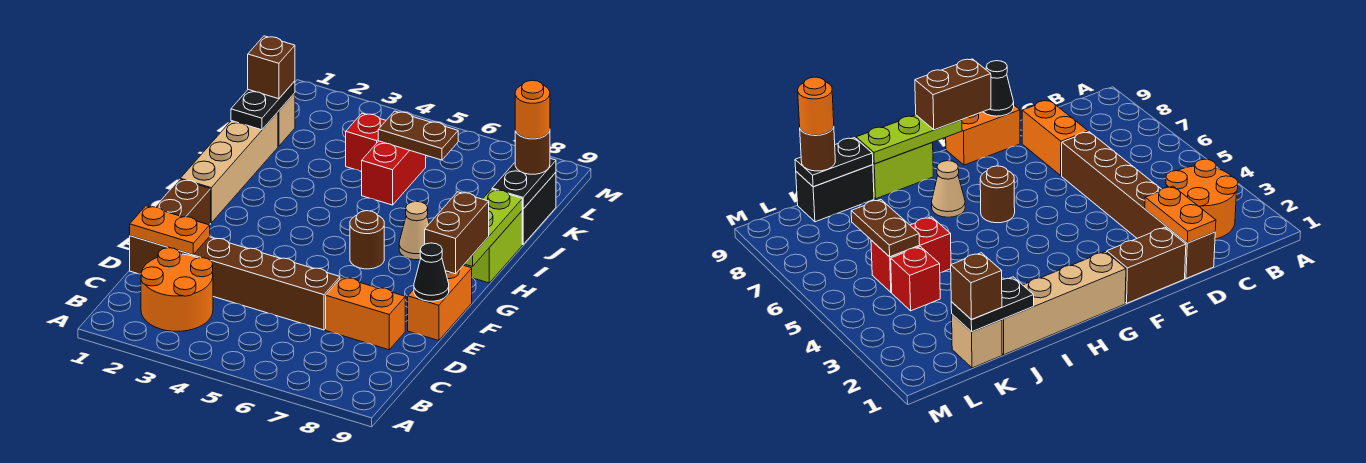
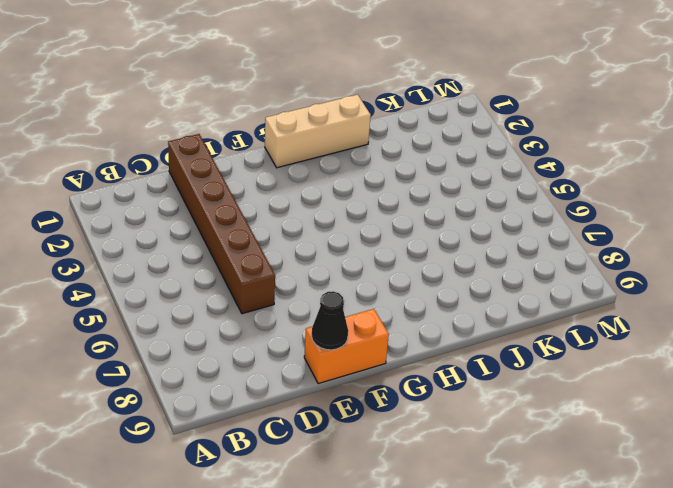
tan 1x3 brick [265,95,371,168] -> tan 1x4 brick [180,112,278,223]
none -> orange 2x2 round brick [141,248,213,331]
none -> orange 1x2 brick [326,277,405,350]
none -> brown 1x2 brick [156,179,211,225]

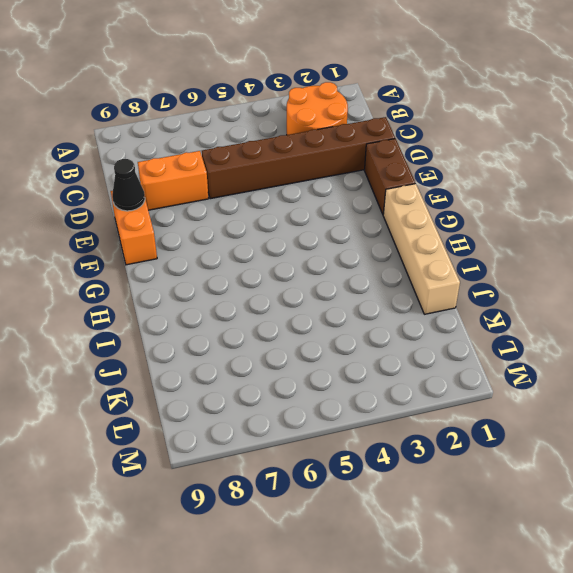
none -> brown 1x1 round brick [350,211,384,269]
none -> tan 1x1 cone [399,201,429,260]
none -> lime 1x2 brick [464,211,522,283]

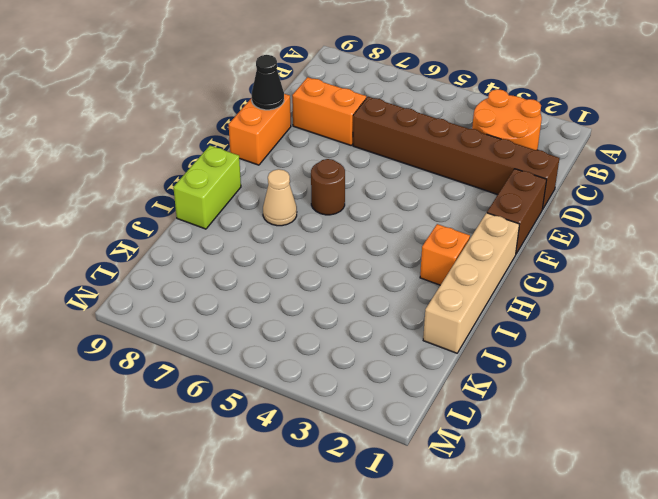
orange 1x1 brick [420,224,470,285] -> none
none -> red 1x2 brick [362,141,426,205]
none -> black 1x2 brick [522,172,556,245]
none -> tan 1x1 brick [278,93,295,146]

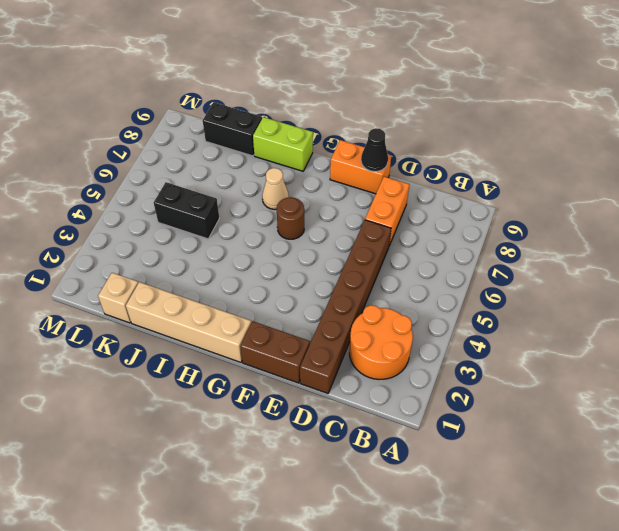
black 1x2 brick [154,182,220,239] -> red 1x2 brick [362,141,426,205]
none -> red 1x1 brick [346,113,386,171]
none -> orange 1x2 plate [130,206,210,255]
none -> lime 1x3 plate [465,189,522,267]

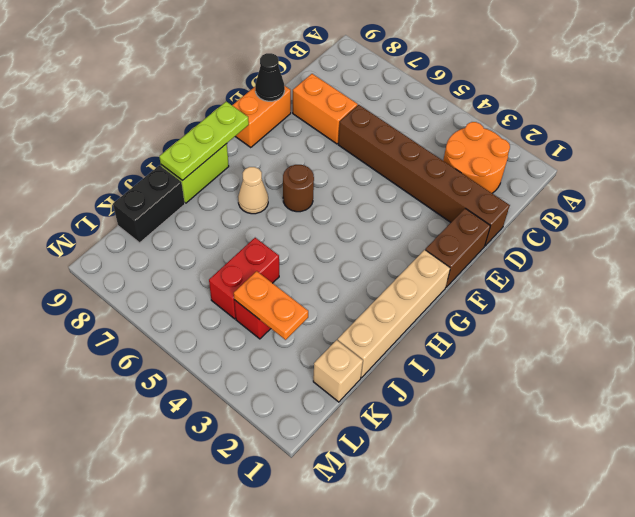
orange 1x2 plate [234,271,308,340] -> orange 1x2 plate moved to [130,206,210,255]
none -> black 1x2 plate [231,81,295,130]
none -> black 1x2 plate [492,158,556,209]
none -> brown 1x2 plate [378,111,458,160]

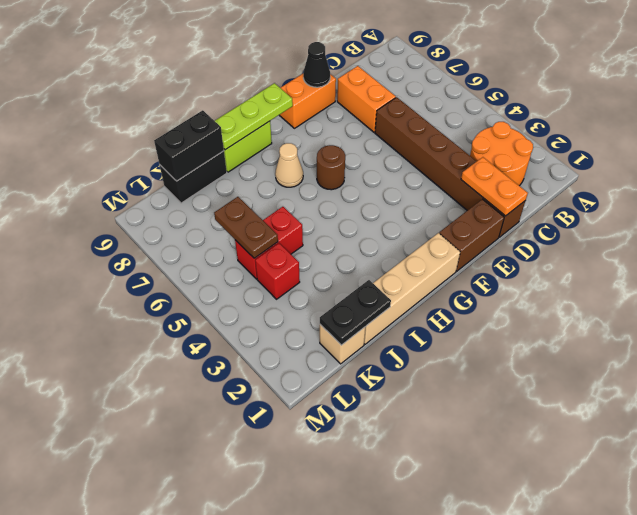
black 1x2 brick [154,110,224,181] -> black 1x2 plate [492,158,556,209]
none -> brown 1x2 brick [425,192,489,274]
none -> brown 1x1 brick [248,36,295,99]
none -> brown 1x1 round brick [515,131,550,174]

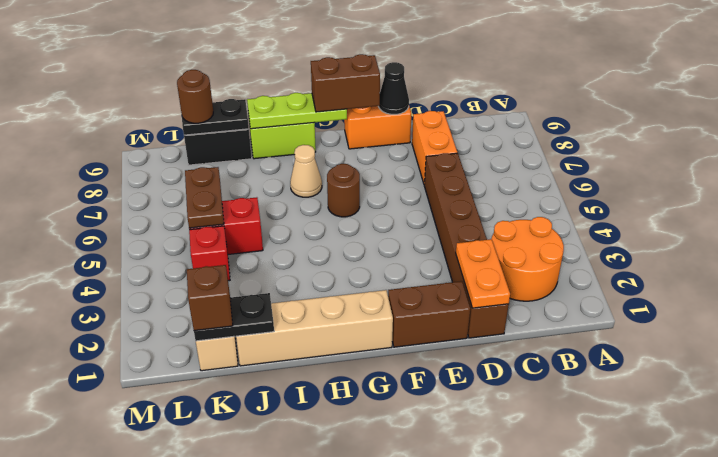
none -> orange 1x1 round brick [515,80,550,139]

